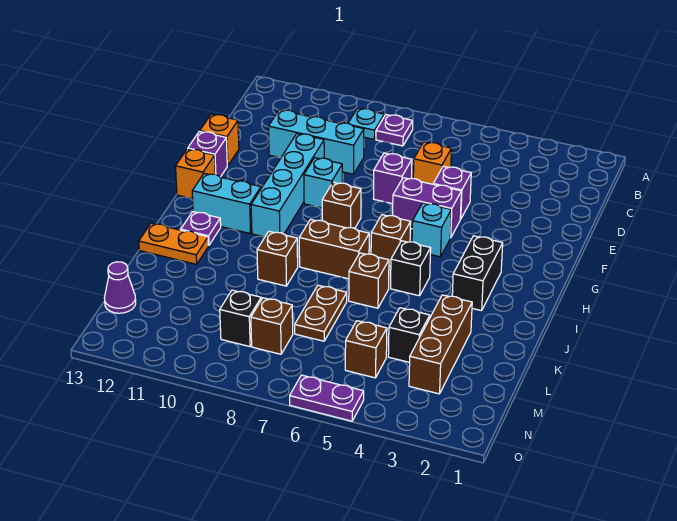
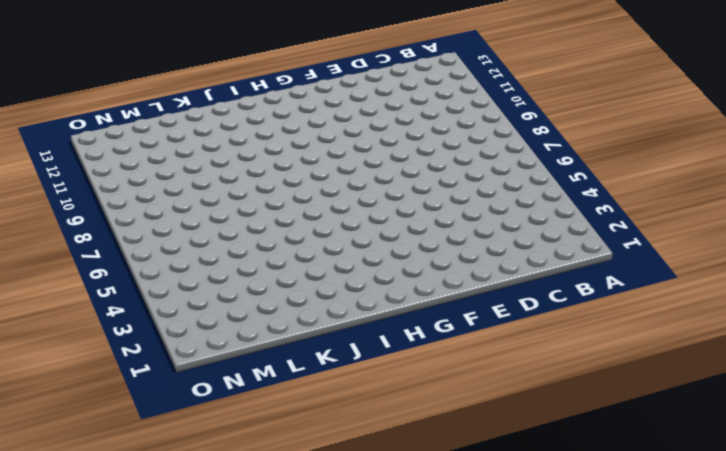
none -> purple 1x1 plate [376,115,413,146]
none -> cyan 1x1 plate [349,108,384,139]
none -> orange 1x1 brick [413,142,451,184]
none -> cyan 1x3 brick [268,110,364,174]

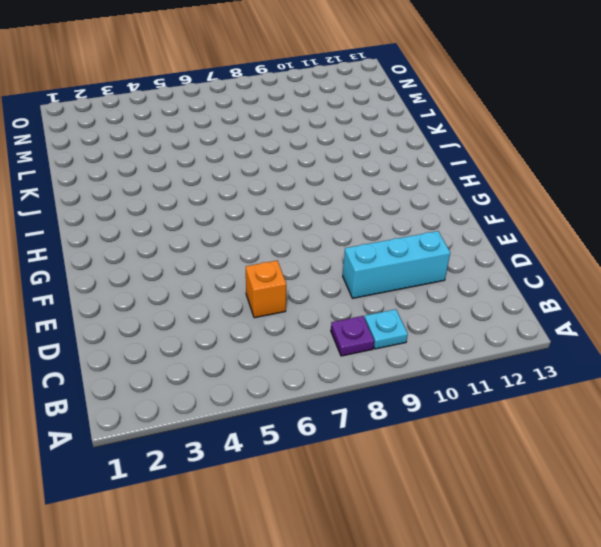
none -> purple 1x1 brick [433,166,471,219]
none -> purple 1x1 brick [374,153,412,204]
none -> cyan 1x4 brick [251,134,324,237]
none -> orange 1x1 brick [200,114,239,166]

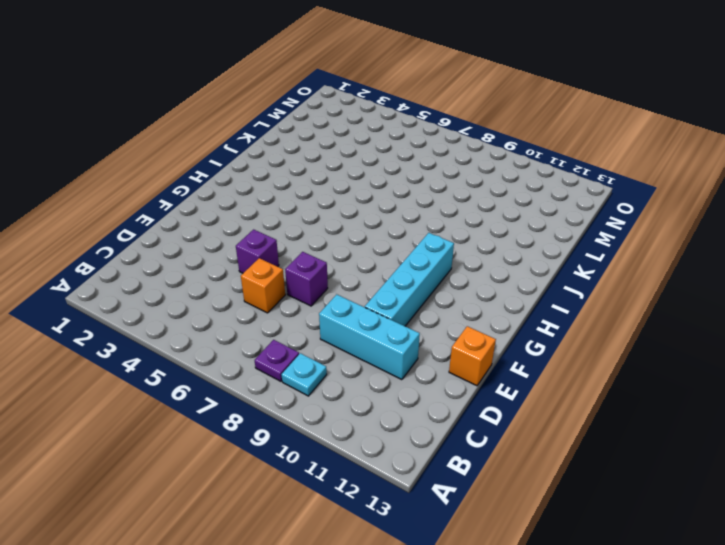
none -> purple 1x2 brick [393,178,461,238]
none -> cyan 1x1 brick [304,158,342,208]
none -> purple 1x1 brick [188,131,227,177]
none -> cyan 1x1 brick [412,203,451,257]

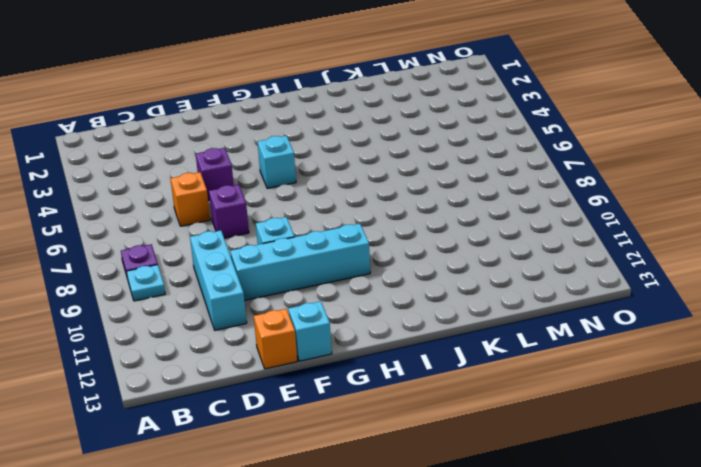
cyan 1x1 brick [288,301,332,361] -> purple 1x1 brick [188,131,227,177]
none -> purple 1x2 brick [393,178,461,238]
none -> brown 1x1 brick [322,182,361,229]
none -> orange 1x1 brick [176,149,215,199]
none -> black 1x2 brick [452,236,503,311]

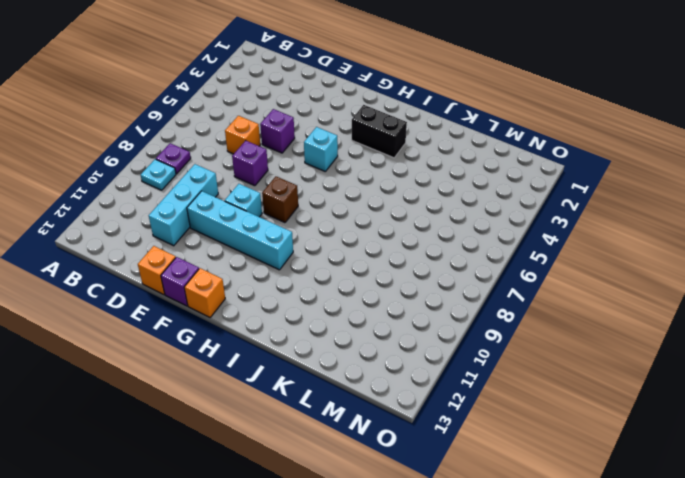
none -> purple 1x2 brick [393,178,461,238]
none -> brown 1x1 brick [371,215,411,267]
none -> cyan 1x2 brick [192,174,261,233]
none -> black 1x1 brick [391,241,431,296]

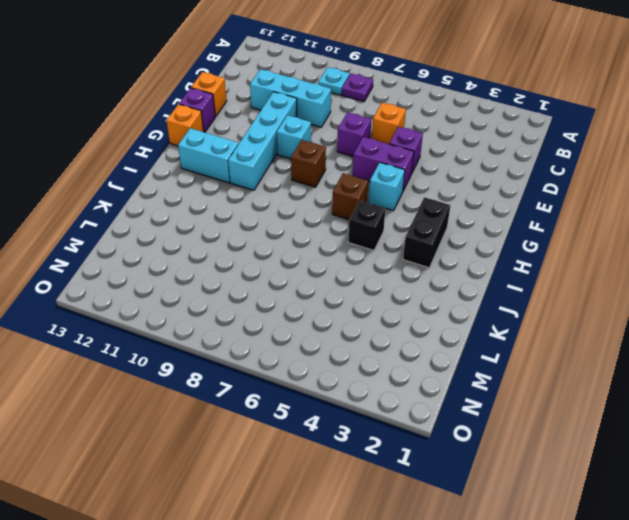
none -> brown 1x2 brick [299,219,369,279]
none -> purple 1x1 plate [181,212,221,245]
none -> brown 1x1 brick [349,253,389,308]
none -> brown 1x1 brick [257,232,298,286]

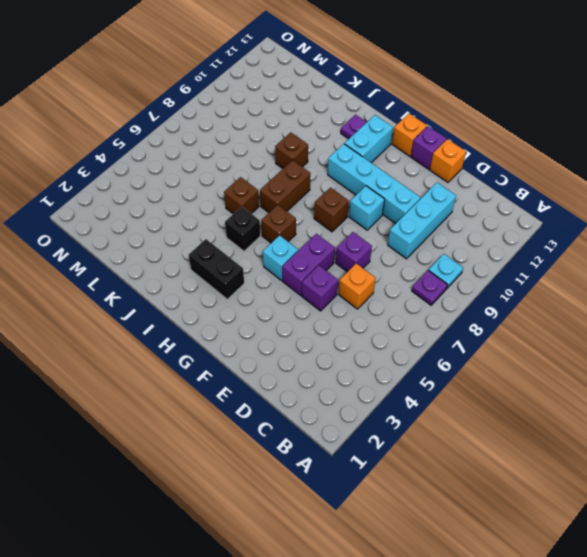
none -> orange 1x2 plate [139,223,209,264]
none -> brown 1x3 brick [409,295,472,394]
none -> brown 1x2 plate [295,285,347,341]
none -> black 1x1 brick [388,308,430,362]

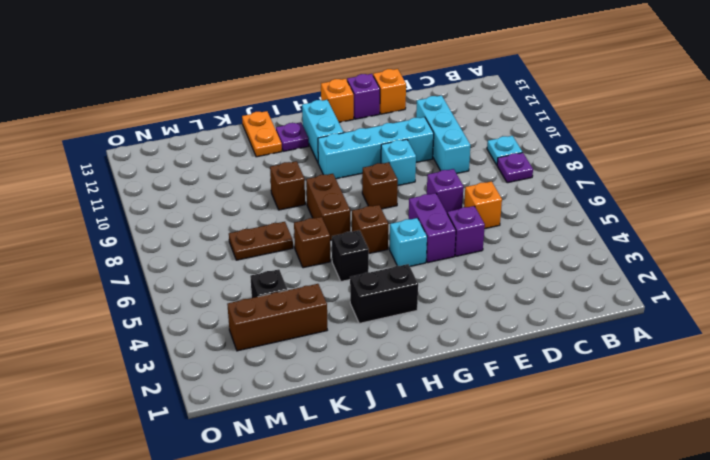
none -> brown 1x1 brick [345,321,387,378]
none -> brown 1x1 brick [251,298,293,354]
none -> black 1x1 brick [220,290,261,347]
none -> purple 1x1 cone [104,262,136,313]

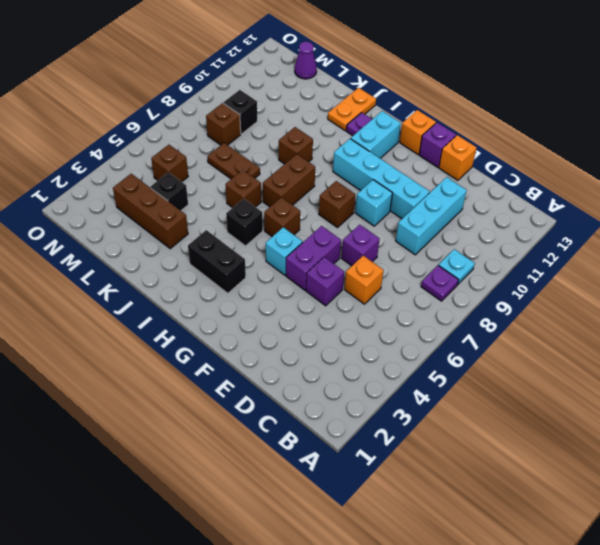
none -> purple 1x2 plate [290,375,364,421]

